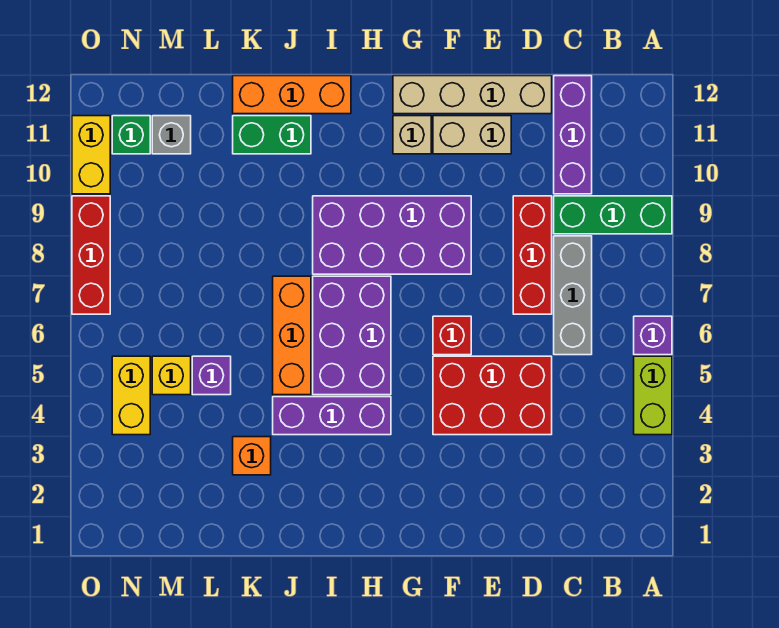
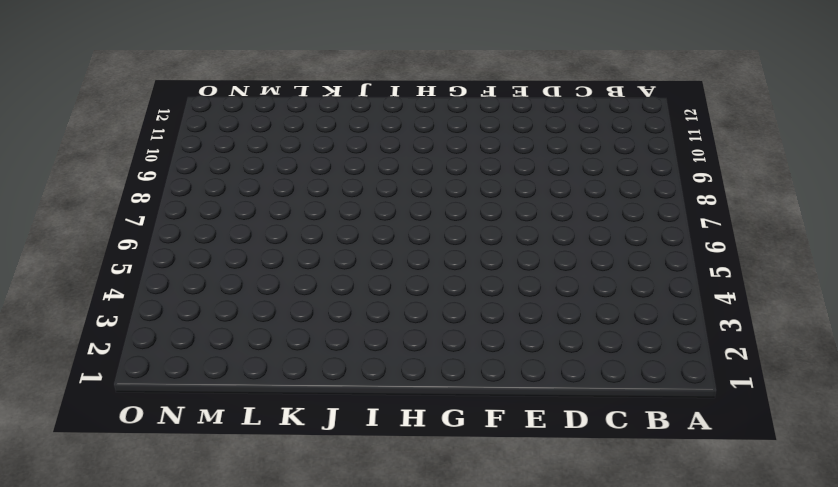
none -> lime 1x2 brick [634,356,672,435]
none -> purple 1x1 brick [634,316,672,355]
none -> green 1x3 brick [554,196,672,234]

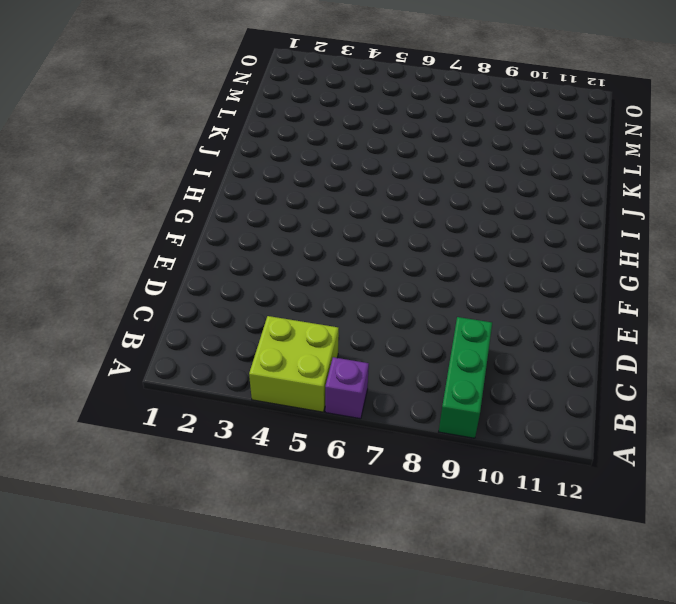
lime 2x2 brick [249,316,339,412] -> lime 1x2 brick [634,356,672,435]
none -> grey 1x3 brick [554,236,592,355]
none -> purple 1x3 brick [554,76,592,194]
none -> red 2x3 brick [433,356,552,435]

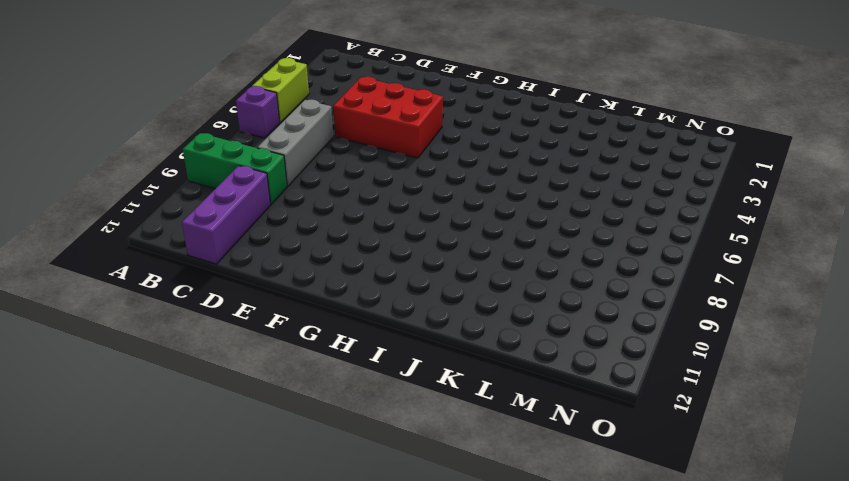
none -> red 1x3 brick [513,196,552,314]
none -> tan 1x4 brick [393,76,552,114]
none -> tan 1x2 brick [433,116,511,154]

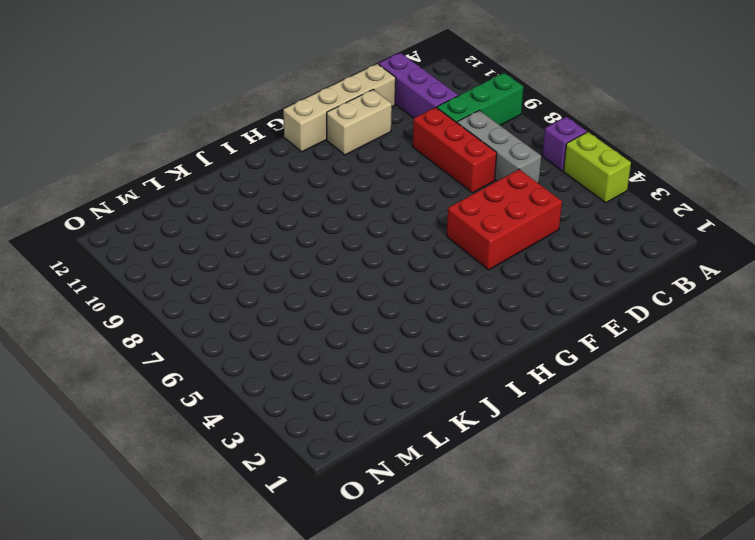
none -> red 1x1 brick [433,316,471,355]
none -> purple 2x4 brick [313,196,471,274]
none -> tan 1x1 brick [393,116,431,154]

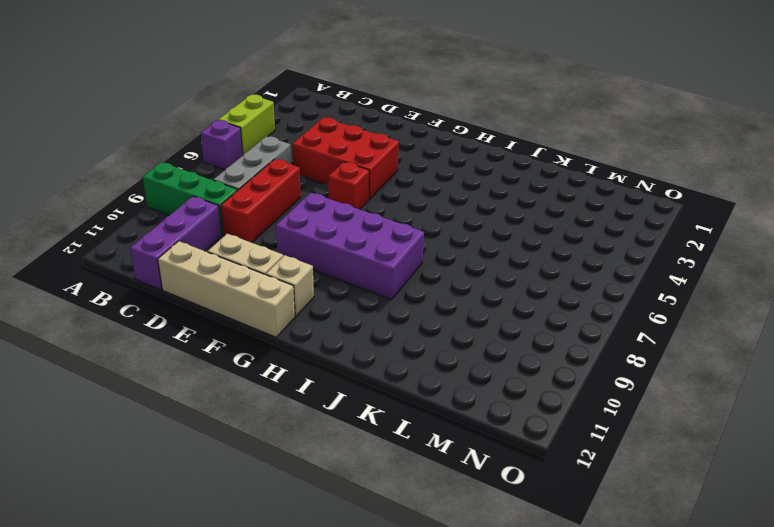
none -> purple 1x3 brick [273,397,391,435]
none -> purple 2x3 brick [313,276,391,395]
none -> orange 1x3 brick [233,76,351,114]

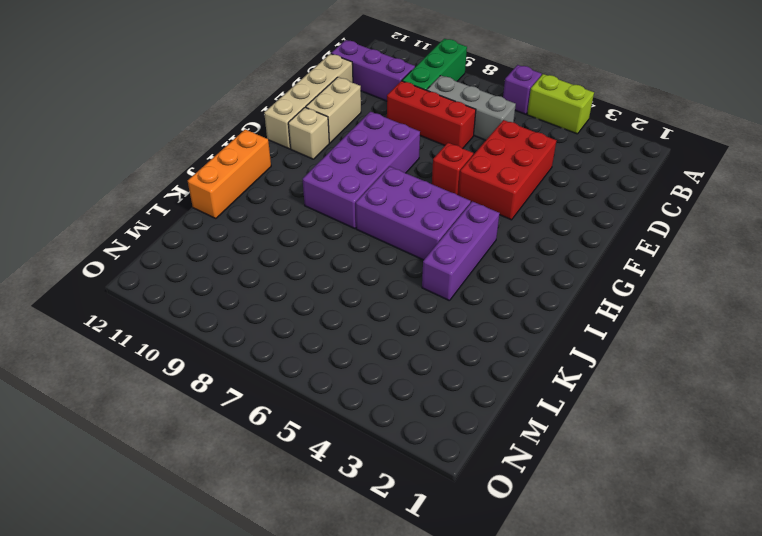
none -> orange 1x3 brick [273,276,311,395]
none -> green 1x2 brick [233,116,311,154]
none -> orange 1x1 brick [233,437,271,475]

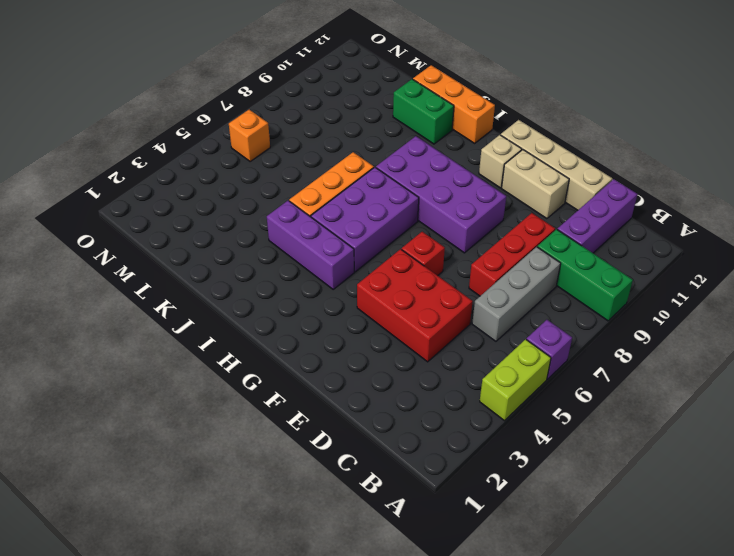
orange 1x1 brick [229,110,270,161] -> orange 1x1 brick moved to [233,437,271,475]
none -> purple 1x1 brick [192,356,231,395]
none -> yellow 1x1 brick [152,356,191,395]
none -> grey 1x1 brick [152,116,191,154]

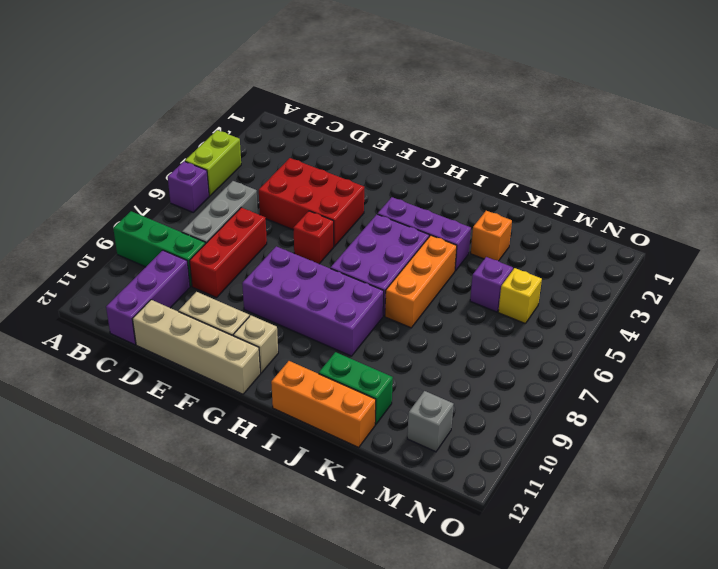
none -> yellow 1x2 brick [112,356,150,435]
none -> green 1x1 brick [112,116,150,154]
none -> red 1x3 brick [72,196,110,314]

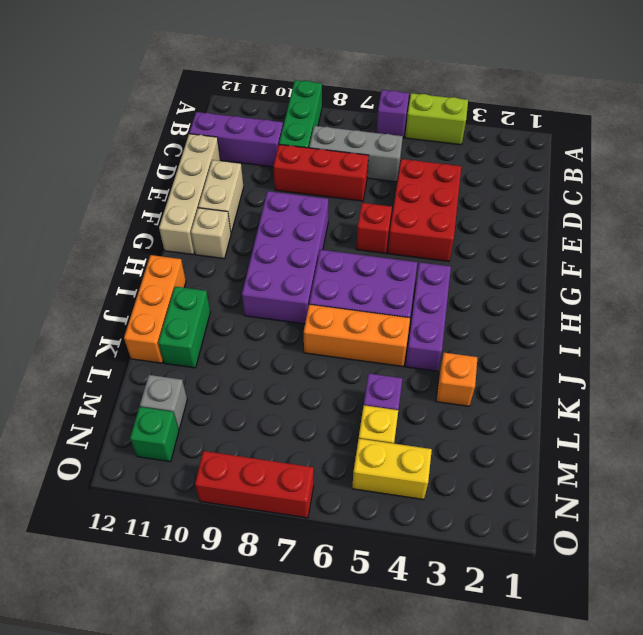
none -> yellow 1x2 brick [72,116,110,194]

